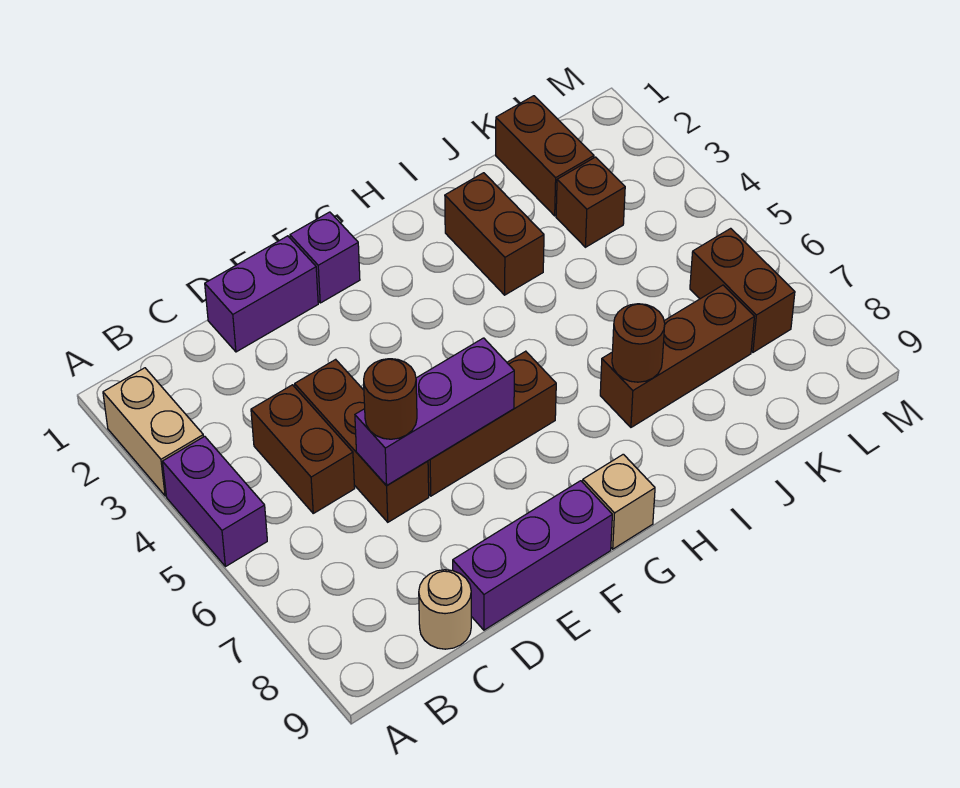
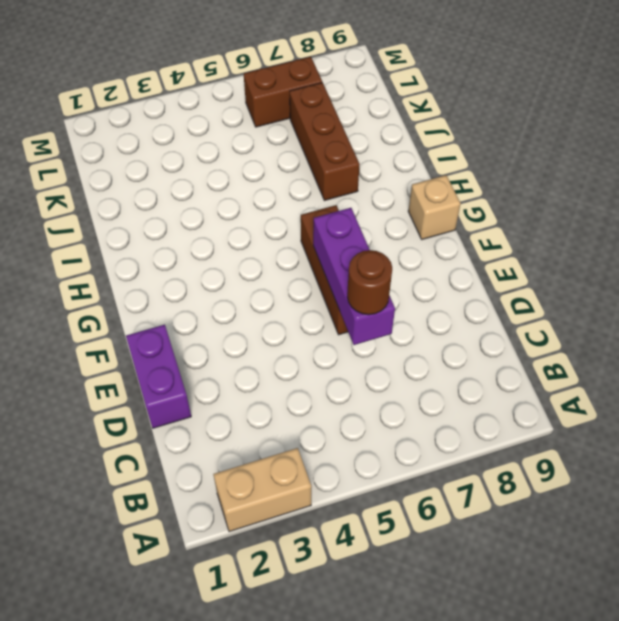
none -> purple 1x2 brick [162,436,267,567]
none -> brown 1x2 brick [251,385,355,513]
none -> tan 1x1 round brick [419,570,471,649]

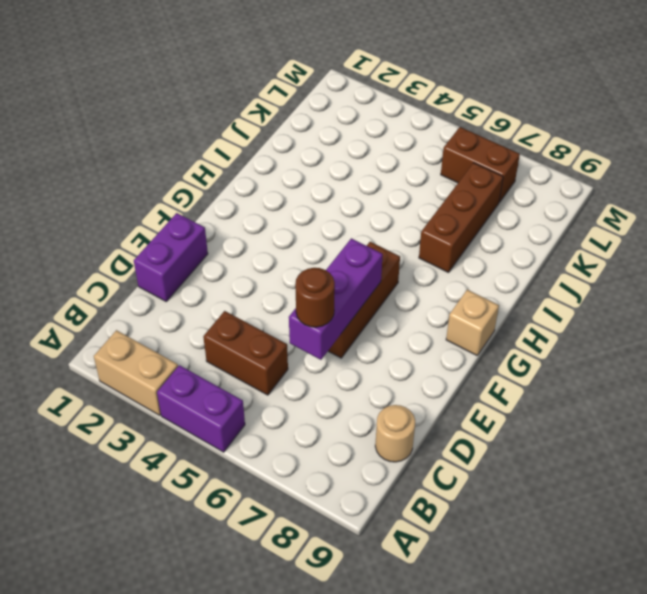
none -> brown 1x3 brick [295,359,429,522]
none -> purple 1x3 brick [453,481,612,630]
none -> purple 1x1 brick [290,212,360,303]

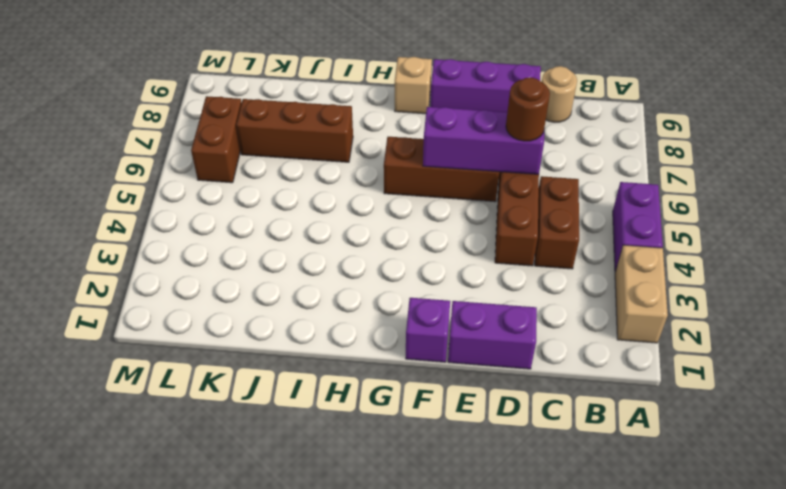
none -> brown 1x2 brick [445,173,544,295]
none -> brown 1x2 brick [496,96,594,216]
none -> brown 1x1 brick [556,157,625,247]

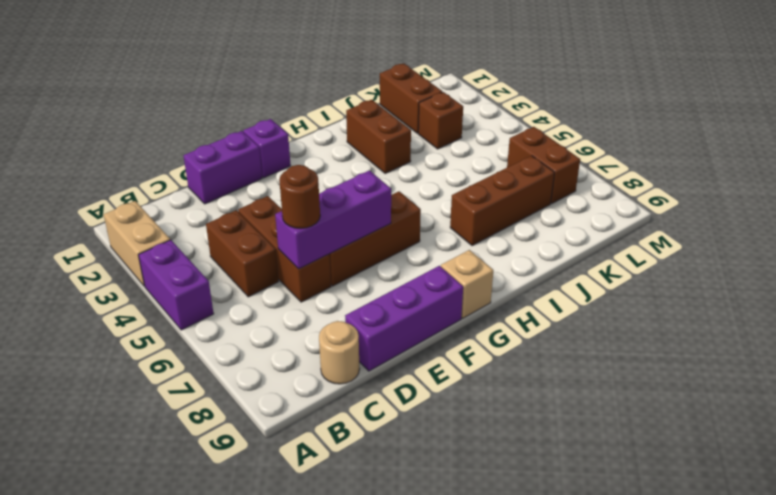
none -> brown 1x1 round brick [612,304,665,382]

